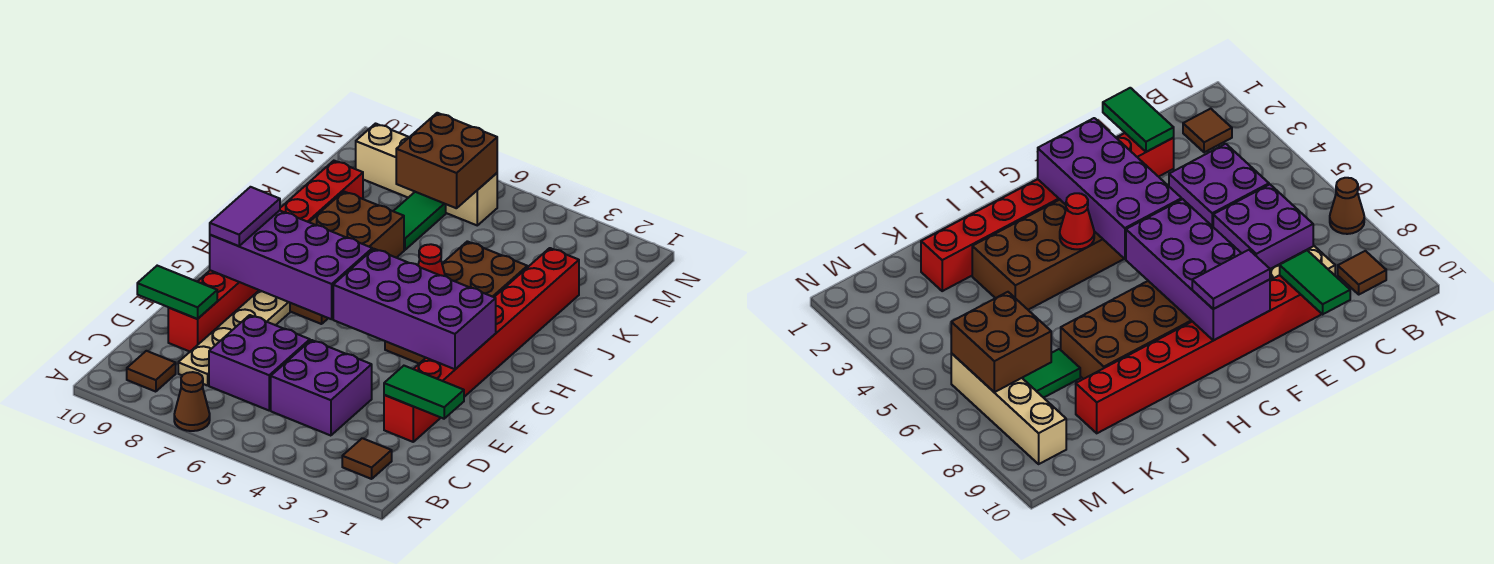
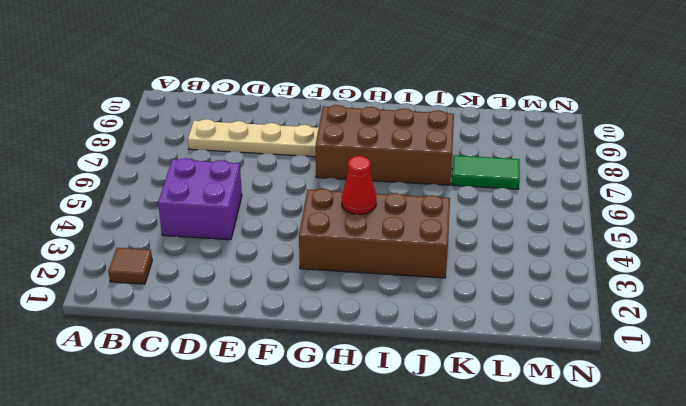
none -> brown 1x1 cone [174,372,210,431]
none -> brown 1x1 tile [127,351,176,392]
none -> purple 2x2 brick [209,315,310,410]

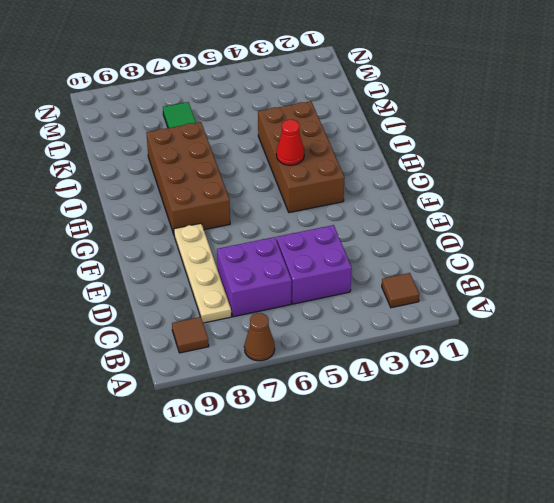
none -> red 1x8 brick [384,248,579,442]
none -> red 1x8 brick [168,161,363,351]
none -> tan 1x4 brick [356,124,497,225]

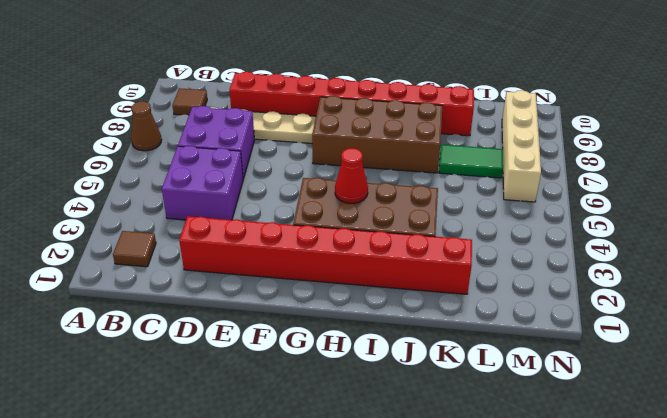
none -> green 1x2 tile [384,366,464,419]
none -> green 1x2 tile [137,266,217,319]
none -> purple 2x4 brick [333,249,496,369]

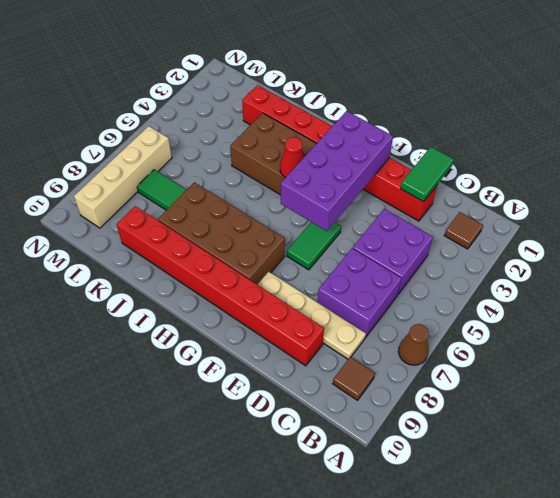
green 1x2 tile [287,222,341,270] -> green 1x2 tile moved to [137,266,217,319]
none -> purple 2x4 brick [210,210,372,319]
none -> brown 2x2 brick [396,113,497,208]
none -> purple 1x2 tile [210,187,280,246]

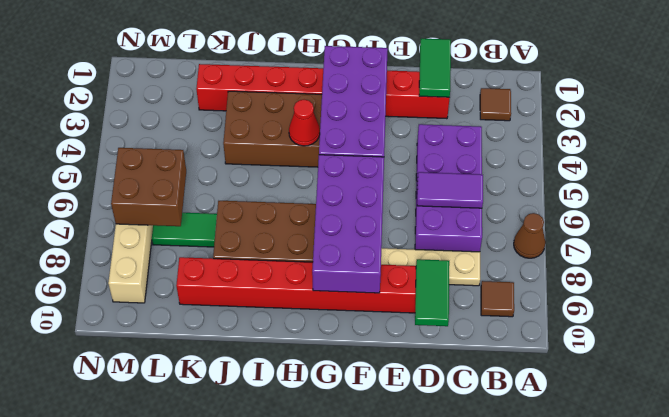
purple 1x2 tile [417,172,483,208] -> purple 1x2 tile moved to [210,187,280,246]

